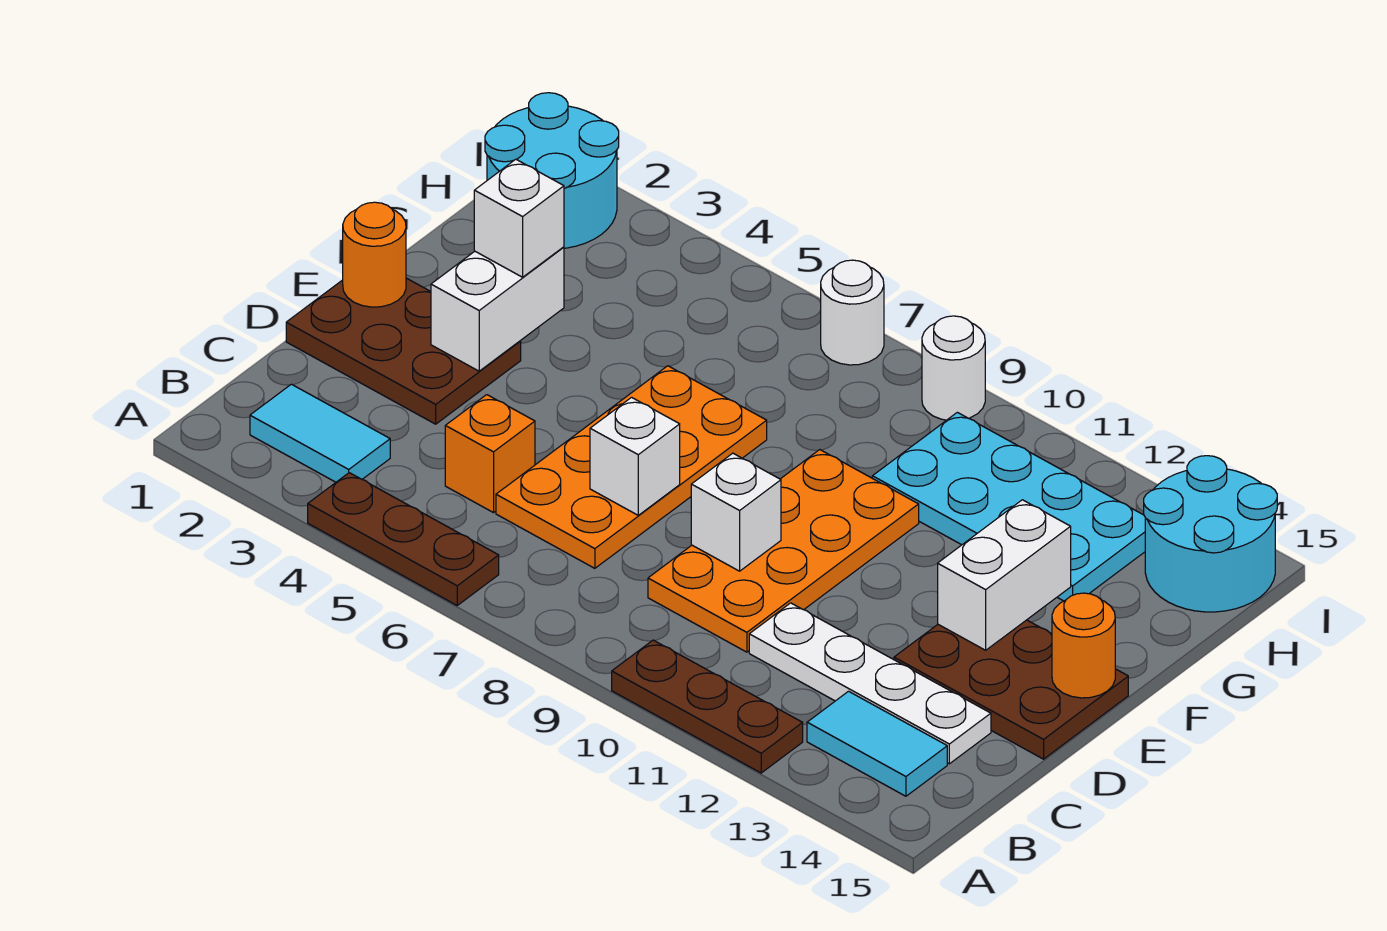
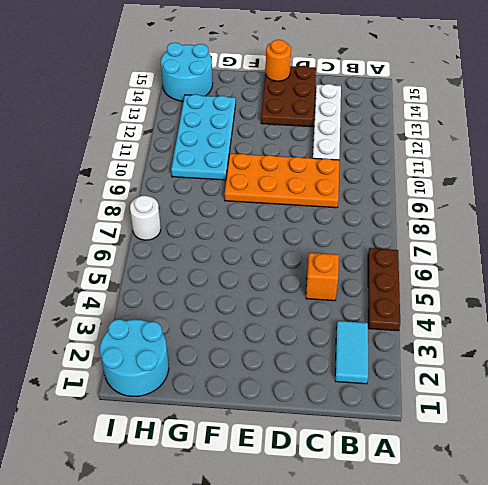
none -> brown 1x3 plate [612,640,803,773]
none -> cyan 1x2 tile [807,691,947,796]
none -> orange 2x4 plate [496,366,767,568]

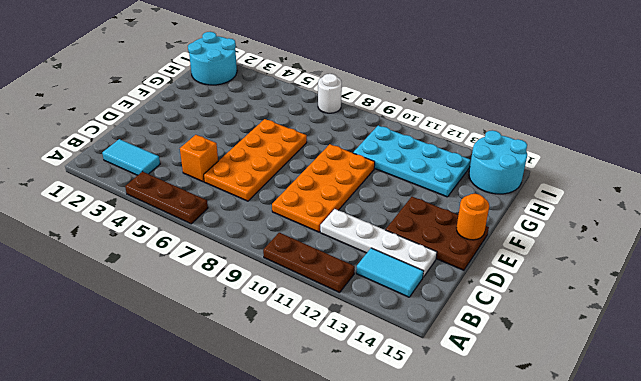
none -> brown 2x3 plate [286,278,521,424]
none -> white 1x1 round brick [922,316,985,420]
none -> white 1x1 brick [590,397,680,515]

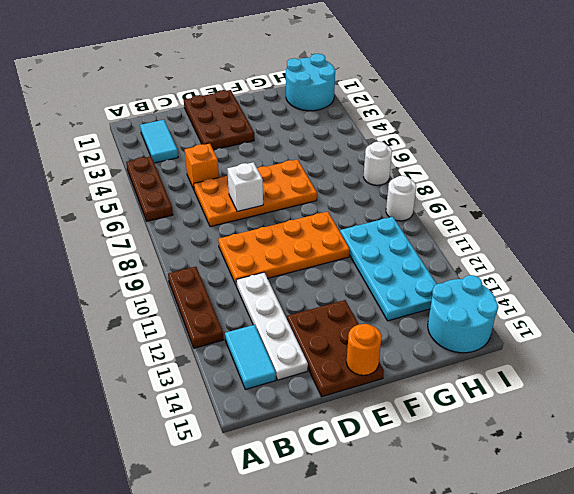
none -> white 1x1 brick [691,453,781,571]
none -> orange 1x1 round brick [343,202,406,307]
none -> white 1x2 brick [431,247,564,371]

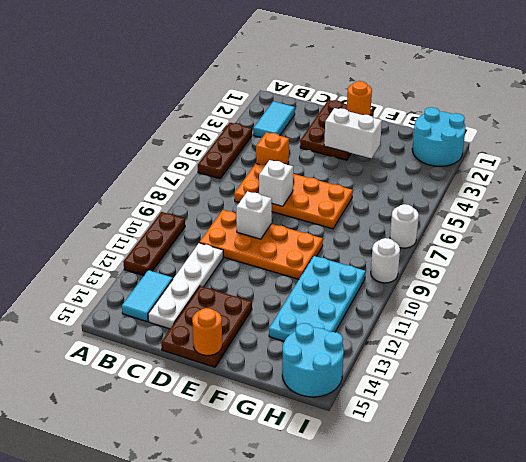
none -> white 1x2 brick [938,500,1071,650]
none -> white 1x1 brick [474,159,564,277]

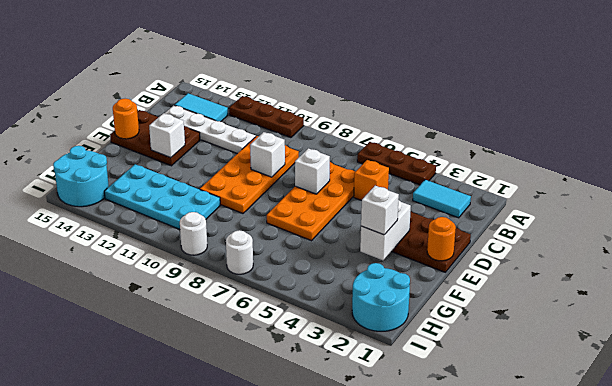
white 1x1 brick [149,113,185,158] -> white 1x2 brick [938,500,1071,650]

